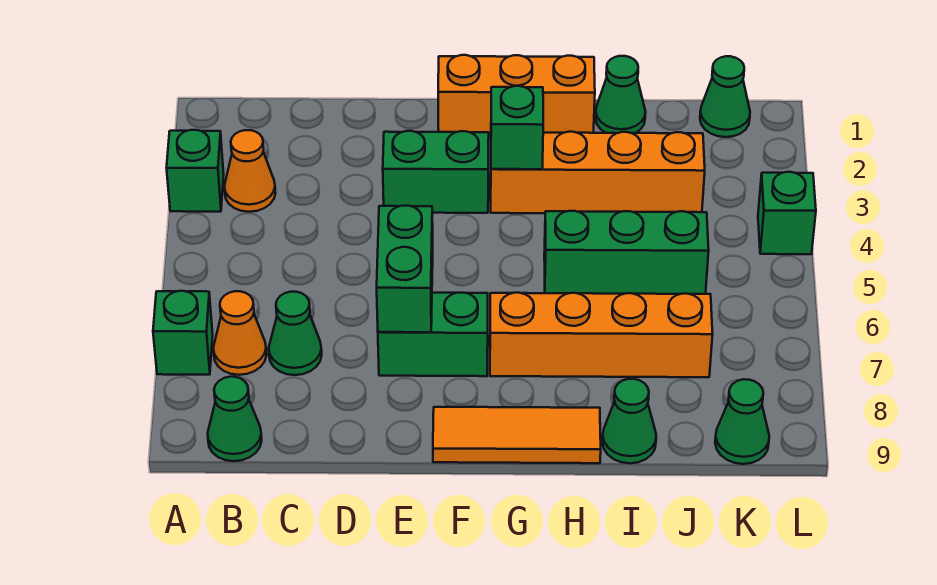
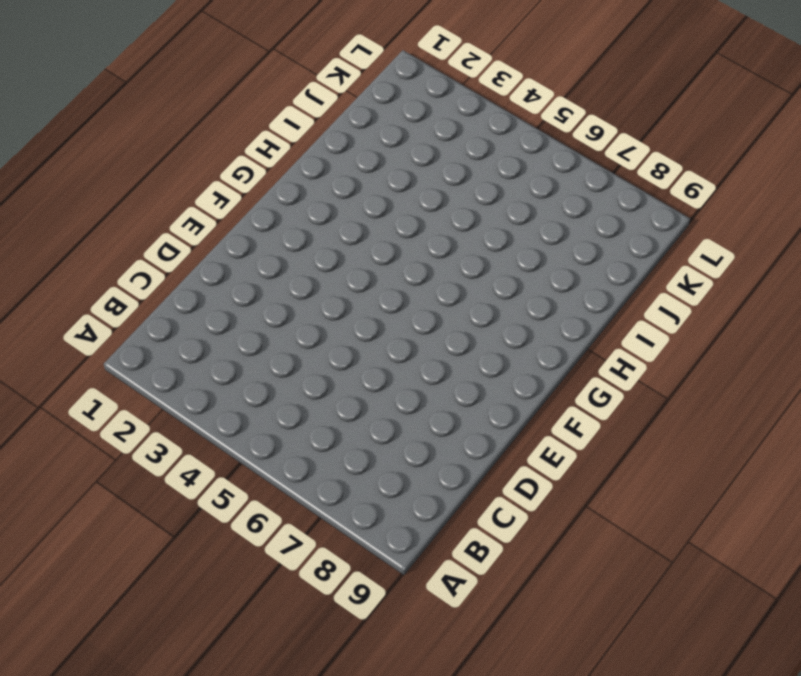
none -> green 1x1 brick [167,130,224,212]
none -> green 1x1 brick [153,291,213,375]
none -> orange 1x1 cone [224,130,275,212]

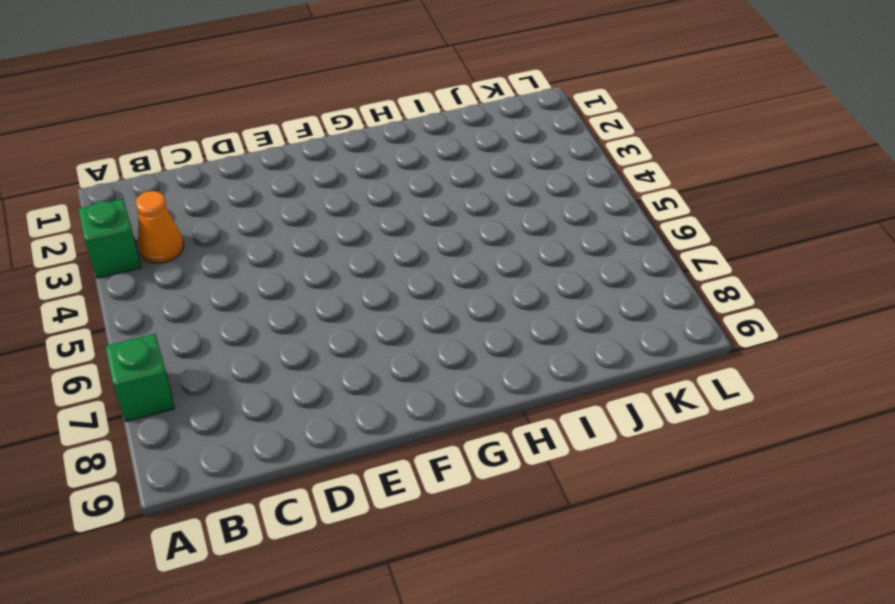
none -> orange 1x1 cone [213,291,266,375]
none -> green 1x1 cone [208,377,262,461]
none -> green 1x1 cone [269,292,322,375]

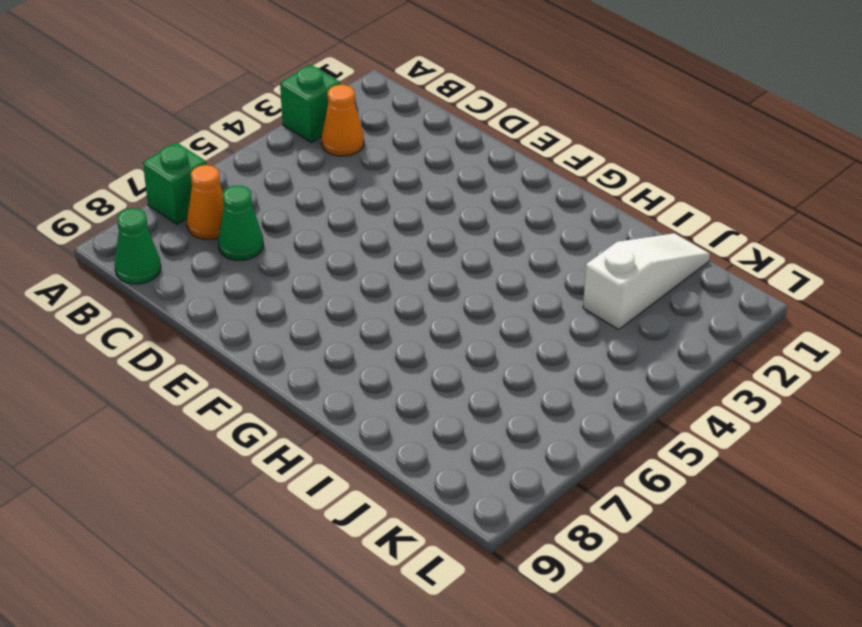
white 1x3 slope [583,233,710,330] -> orange 1x4 brick [491,132,705,213]
none -> green 1x2 brick [383,131,489,213]
none -> green 1x2 brick [378,293,488,376]
none -> orange 1x3 brick [438,55,595,136]

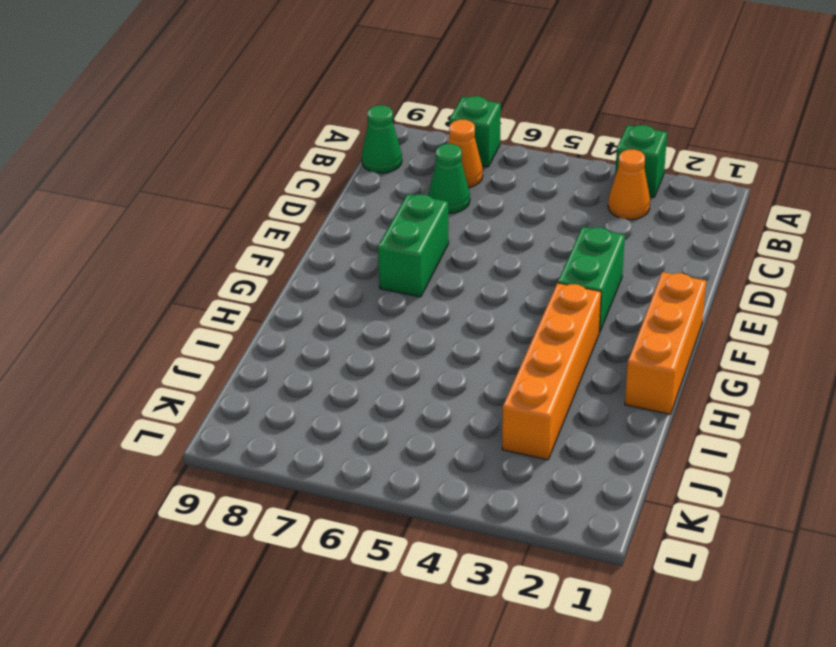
none -> orange 1x3 tile [433,407,601,463]
none -> orange 1x4 brick [490,293,713,377]
none -> green 1x3 brick [544,211,709,294]

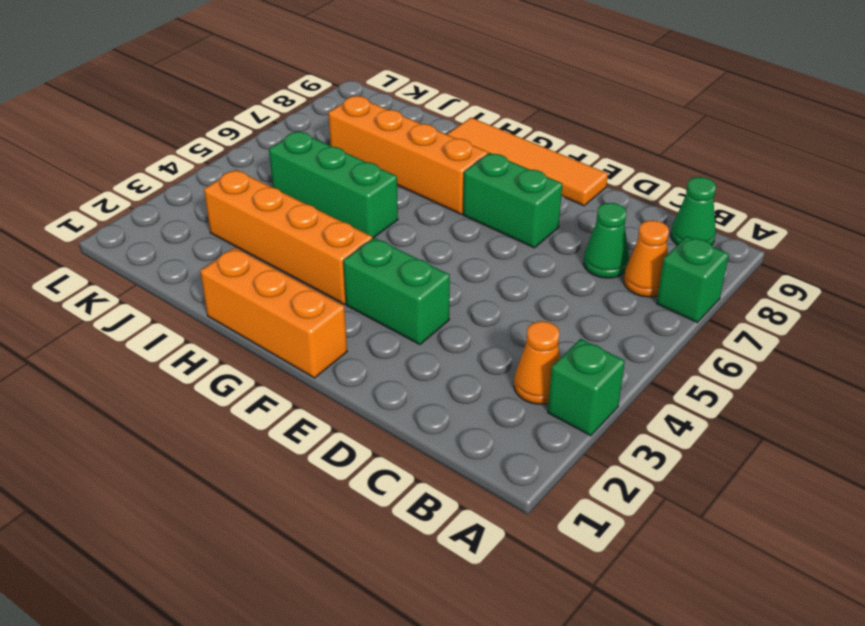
orange 1x4 tile [447,118,608,206] -> orange 1x3 tile [433,407,601,463]
none -> green 1x1 cone [596,56,646,133]
none -> green 1x1 cone [602,379,656,463]
none -> green 1x1 cone [700,56,750,137]

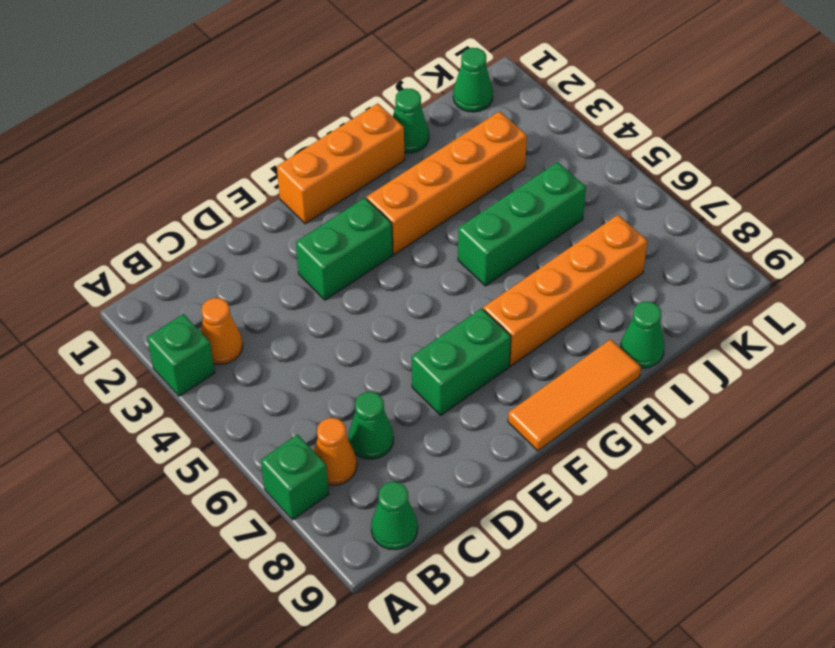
none -> green 1x1 cone [715,379,769,464]
none -> green 1x1 brick [758,172,816,254]
none -> green 1x2 brick [377,206,433,332]

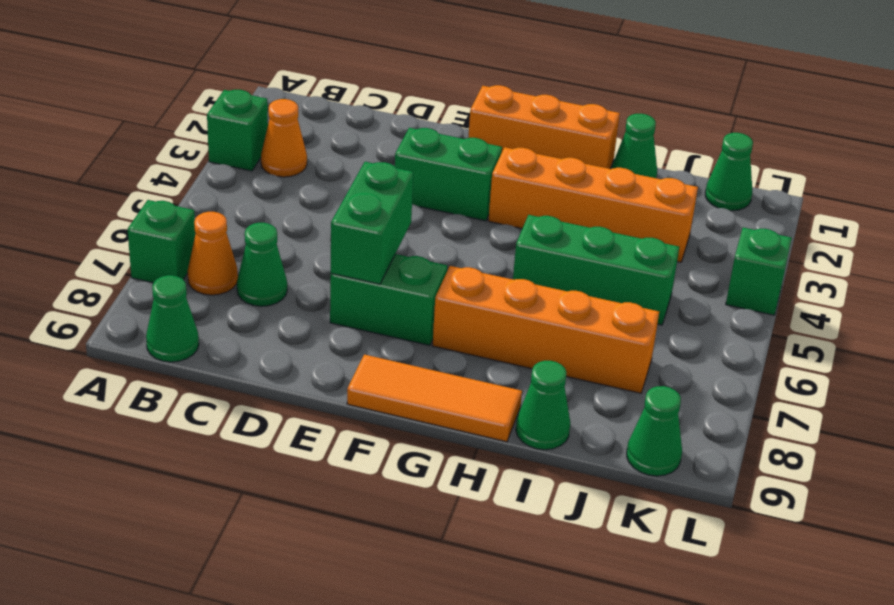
none -> green 1x1 brick [491,86,543,169]

